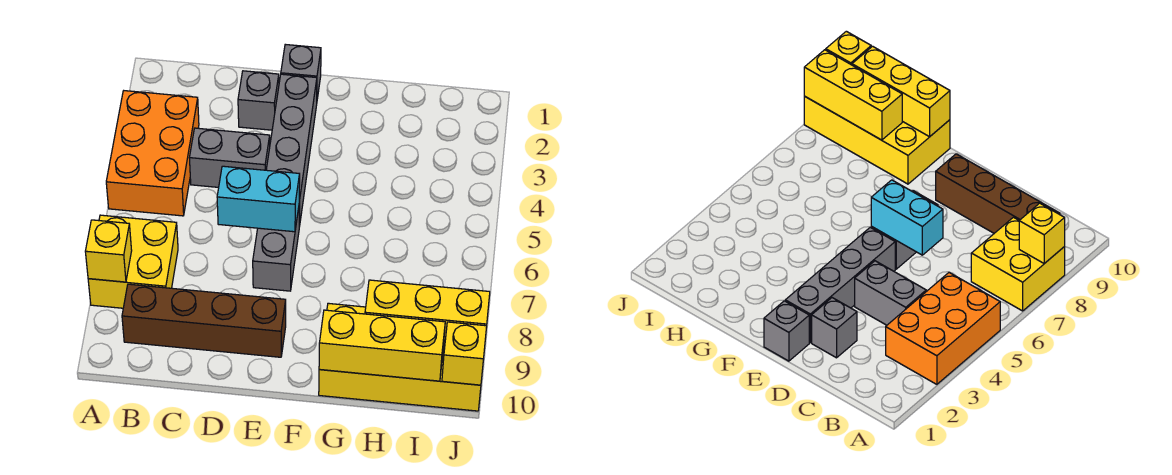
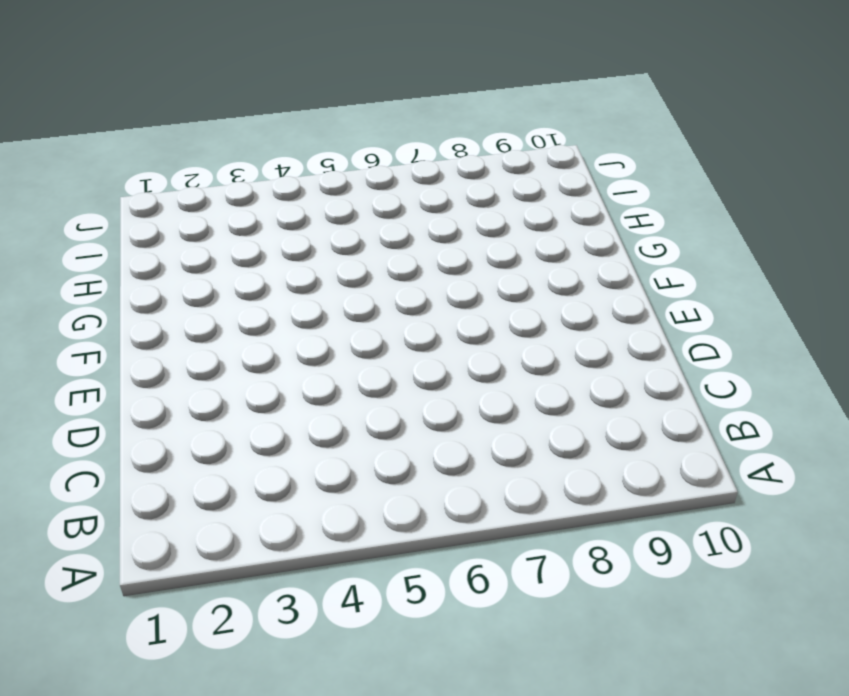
none -> orange 2x3 brick [106,91,199,216]
none -> yellow 2x2 brick [88,215,178,308]
none -> brown 1x4 brick [122,284,286,357]

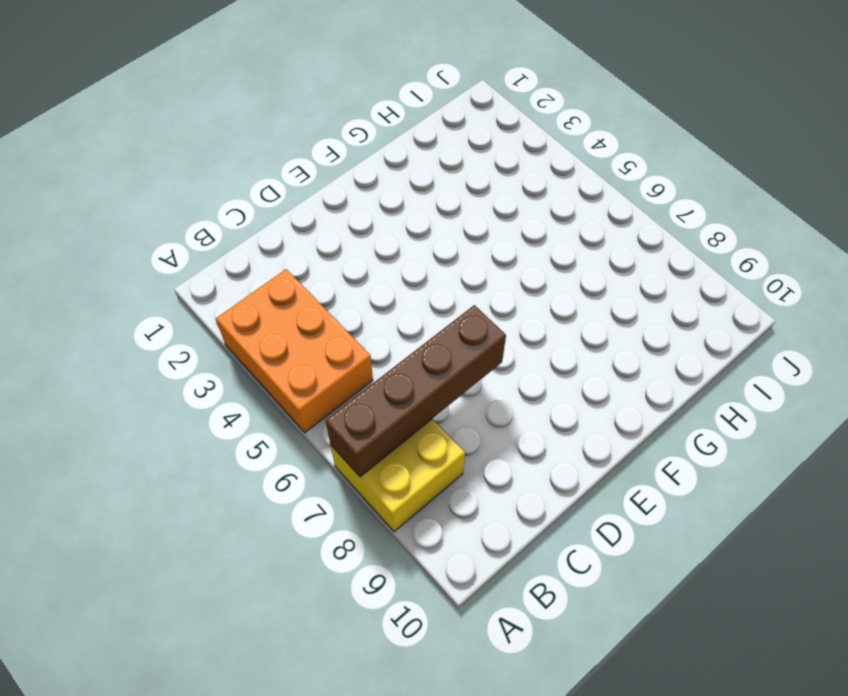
brown 1x4 brick [326,305,506,477] -> brown 1x4 brick moved to [122,284,286,357]
none -> grey 1x2 brick [190,128,270,187]
none -> grey 1x1 brick [238,71,279,130]
none -> grey 1x1 brick [281,44,321,99]

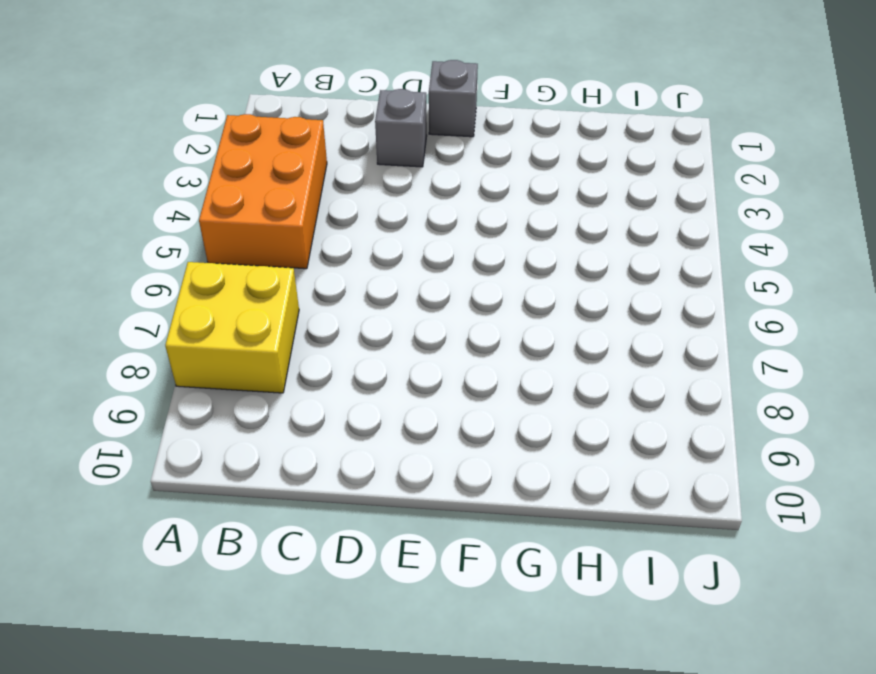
none -> brown 1x4 brick [122,284,286,357]
none -> grey 1x2 brick [190,128,270,187]
none -> grey 1x4 brick [266,74,317,227]

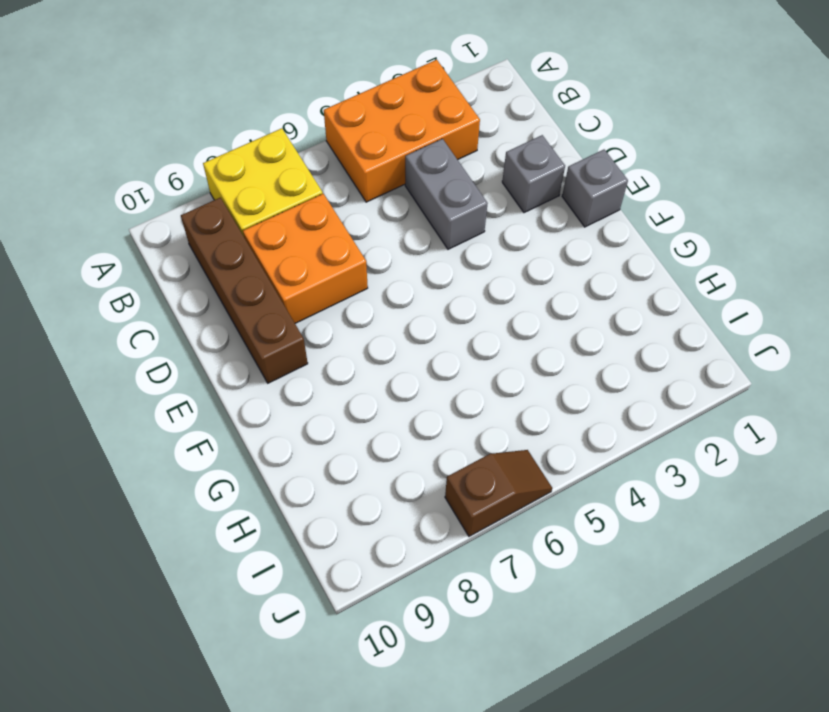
orange 2x2 brick [243,194,368,323] -> none
brown 1x2 slope [445,450,552,536] -> none
none -> grey 1x4 brick [266,74,317,227]
none -> grey 1x2 brick [253,208,299,291]
none -> yellow 2x4 brick [319,303,481,411]

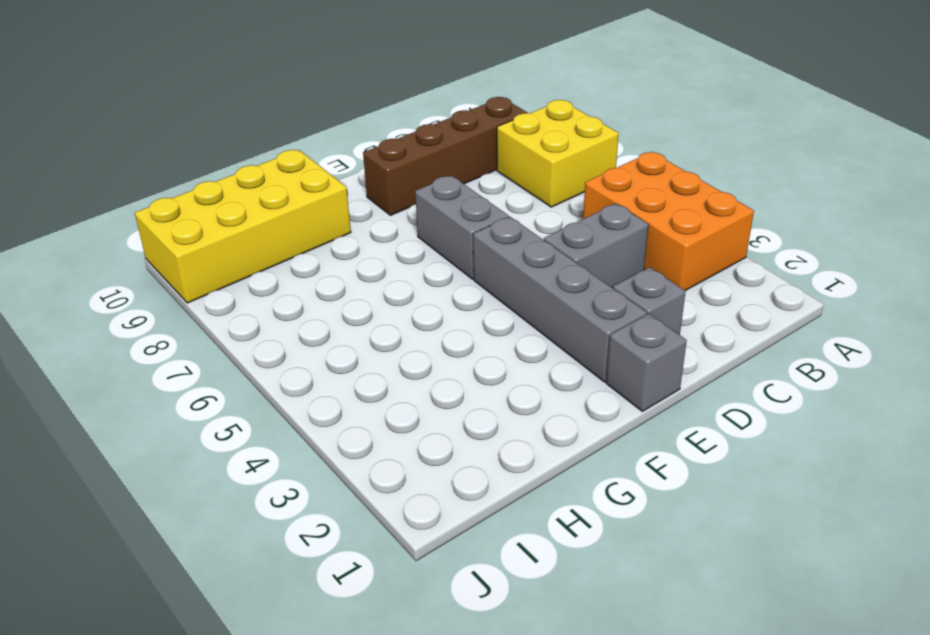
none -> yellow 1x1 brick [85,220,132,282]
none -> cyan 1x2 brick [217,166,300,232]
none -> yellow 1x3 brick [319,310,445,381]

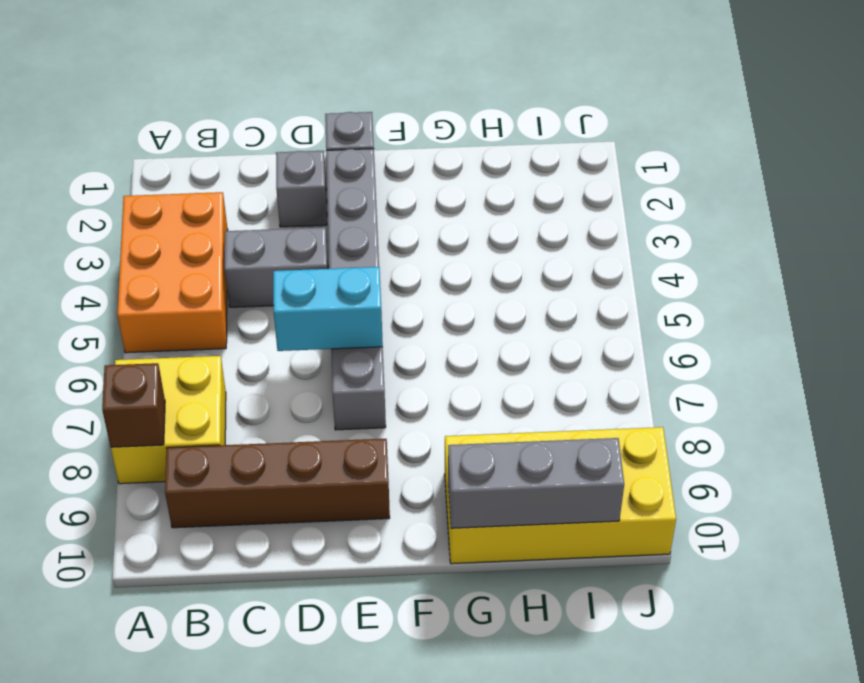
brown 1x1 brick [102,363,165,447] -> yellow 1x1 brick [85,220,132,282]
grey 1x3 brick [448,438,624,528] -> yellow 1x3 brick [319,310,445,381]
none -> yellow 1x3 brick [365,280,490,347]
none -> yellow 1x1 brick [442,322,487,385]

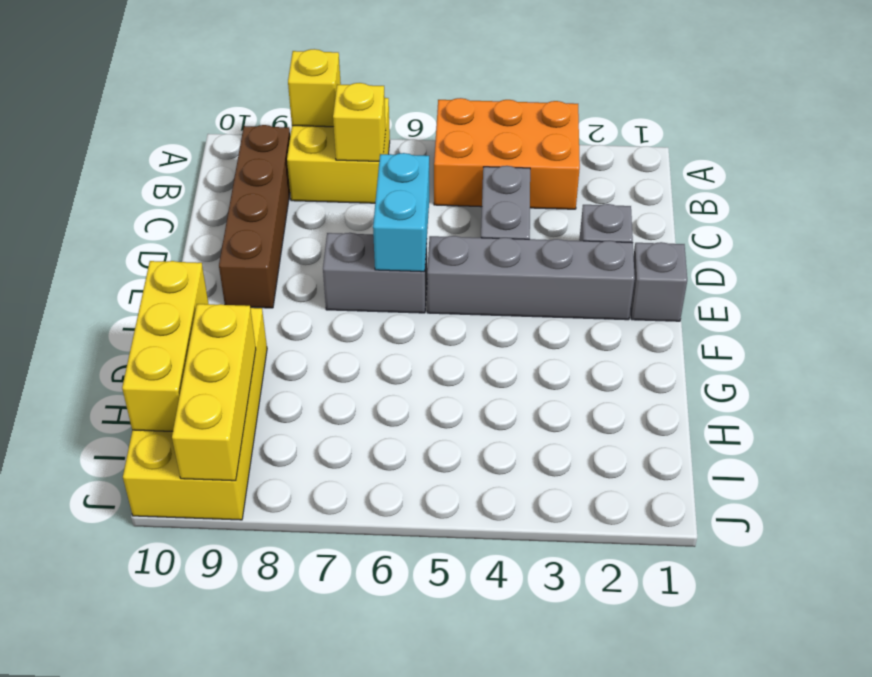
yellow 1x1 brick [333,83,386,161] -> yellow 1x1 brick moved to [442,322,487,385]

